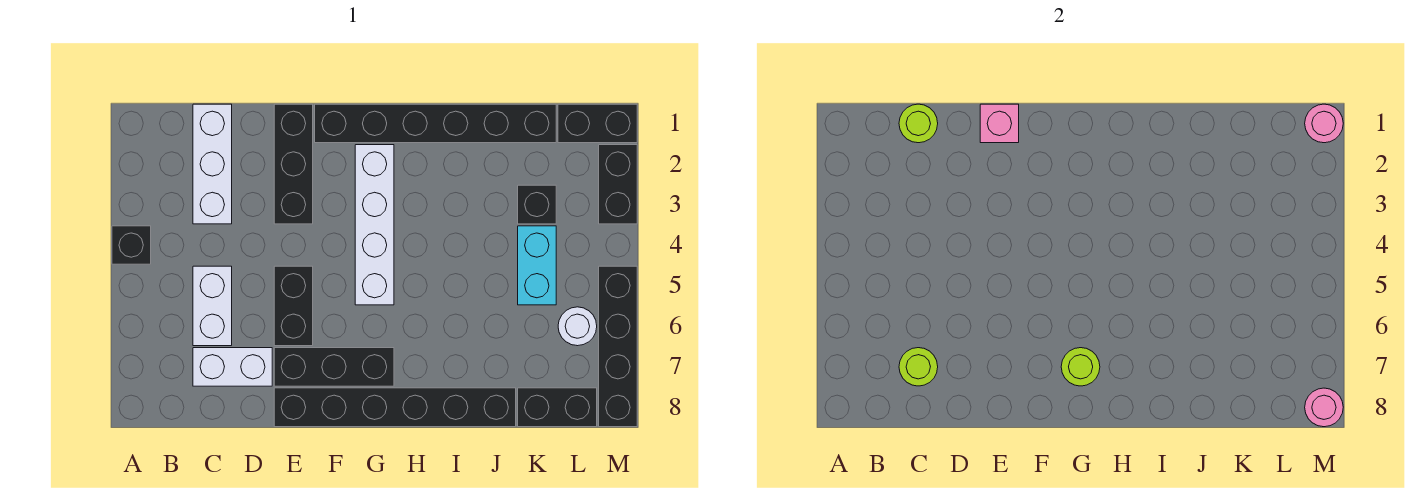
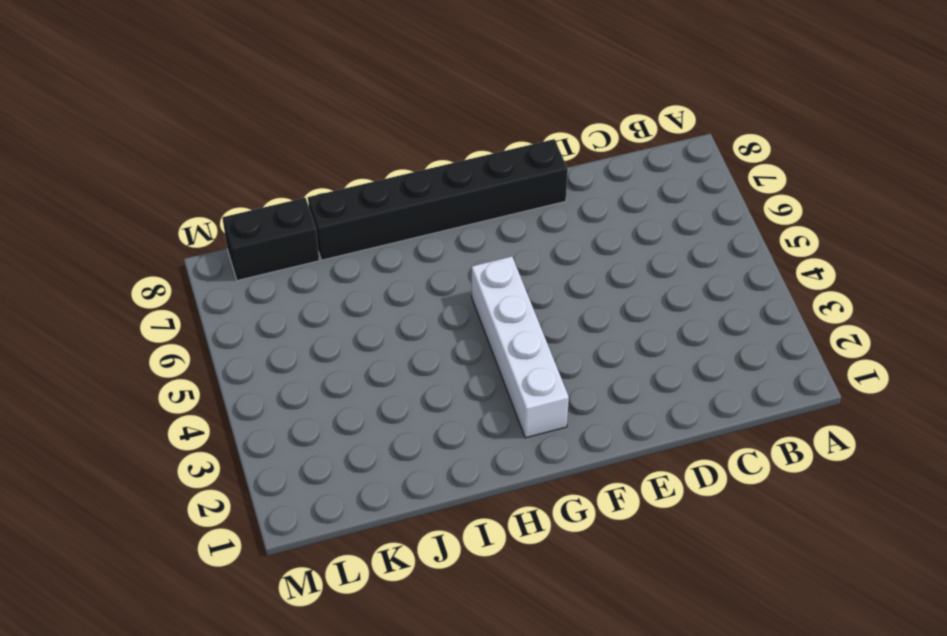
none -> black 1x1 brick [112,226,151,264]
none -> white 1x3 brick [193,104,232,224]
none -> white 1x2 brick [193,266,232,346]

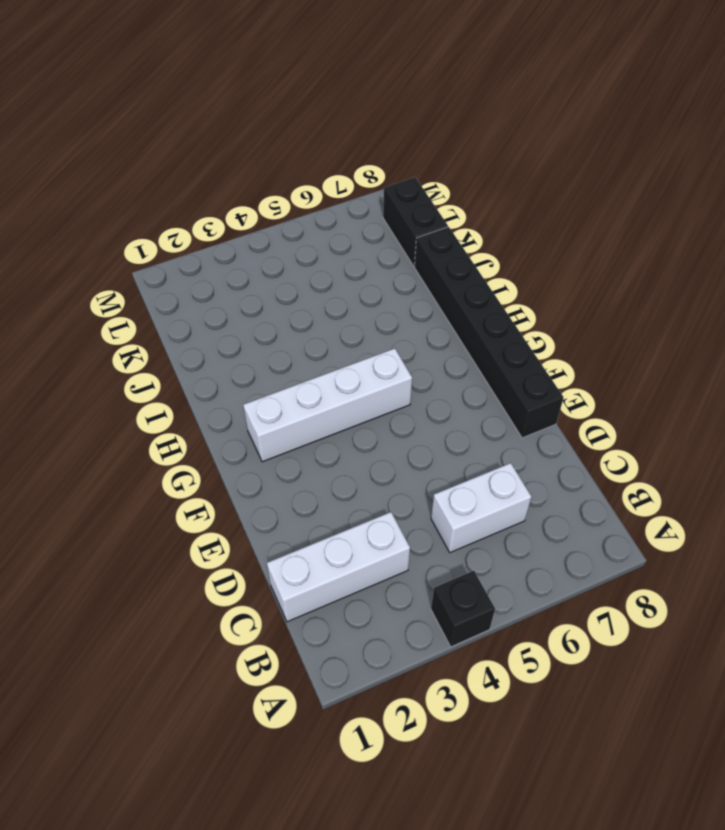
none -> white 1x2 brick [193,348,272,386]
none -> black 1x3 brick [274,104,313,224]
none -> black 1x2 brick [274,266,313,346]

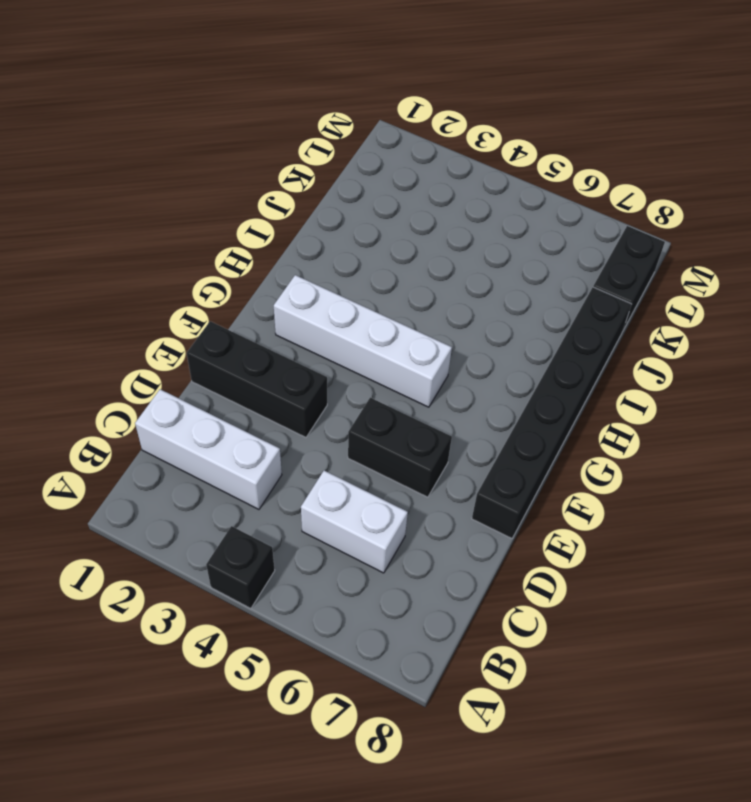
none -> white 1x2 brick [193,348,272,386]
none -> black 1x3 brick [274,348,394,386]
none -> black 1x6 brick [315,104,556,143]

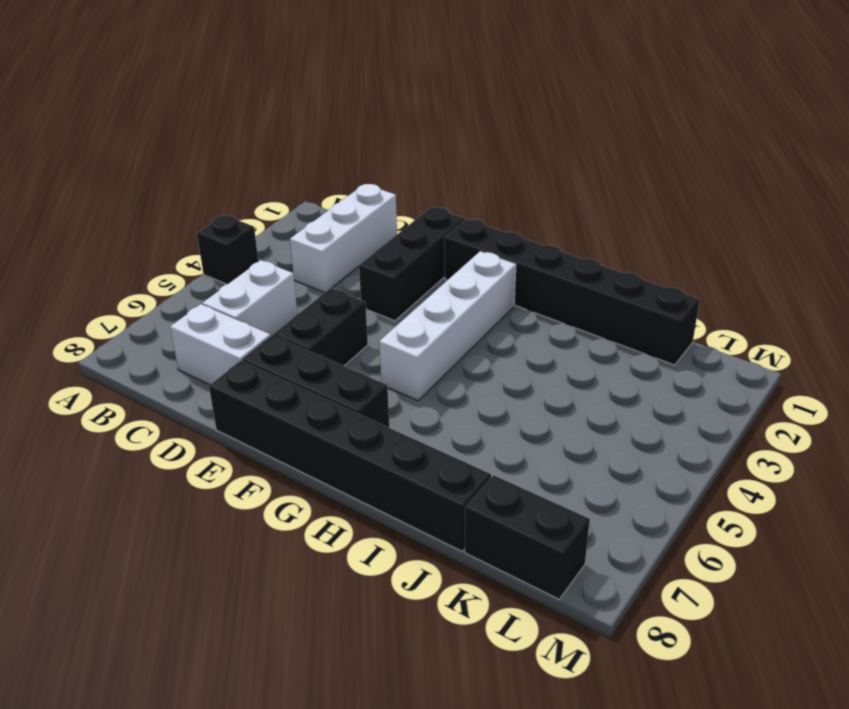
none -> black 1x1 brick [518,185,556,224]
none -> cyan 1x2 brick [518,226,556,305]
none -> black 1x2 brick [558,104,637,143]

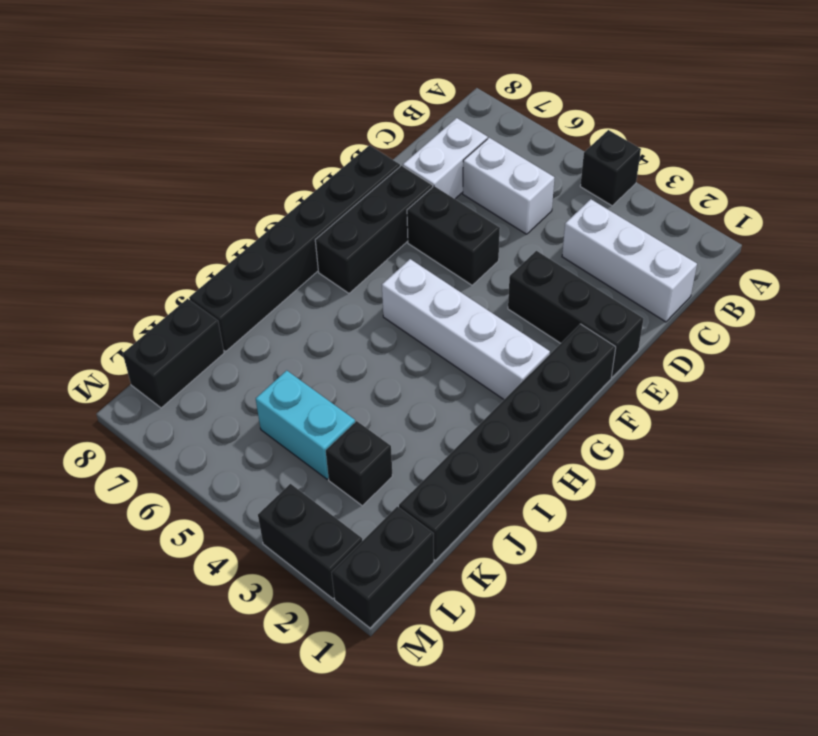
none -> white 1x1 round brick [558,307,597,346]
none -> black 1x4 brick [599,266,637,427]
none -> lime 1x1 round brick [899,104,938,143]

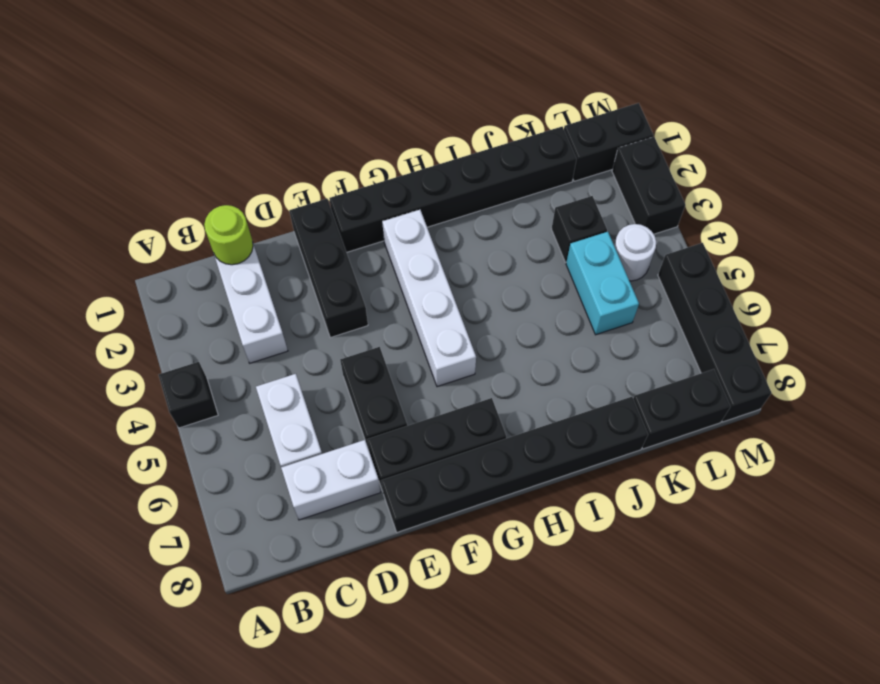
white 1x1 round brick [614,224,656,281] -> white 1x1 round brick moved to [558,307,597,346]
none -> lime 1x1 round brick [899,348,938,386]
none -> pink 1x1 brick [980,104,1019,143]
none -> lime 1x1 round brick [1061,348,1100,386]

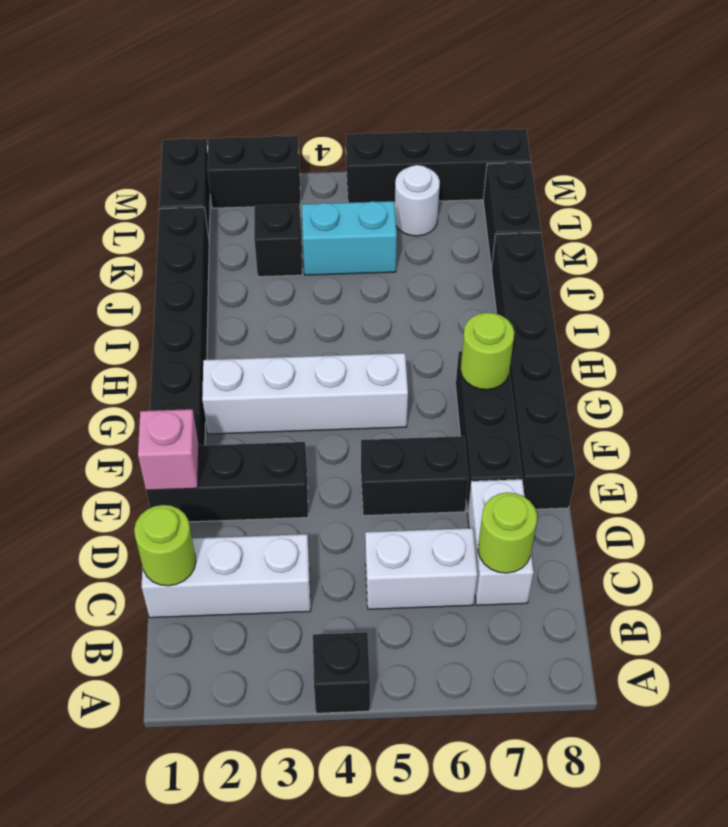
none -> pink 1x1 round brick [1305,104,1343,143]
none -> pink 1x1 round brick [1305,388,1343,427]

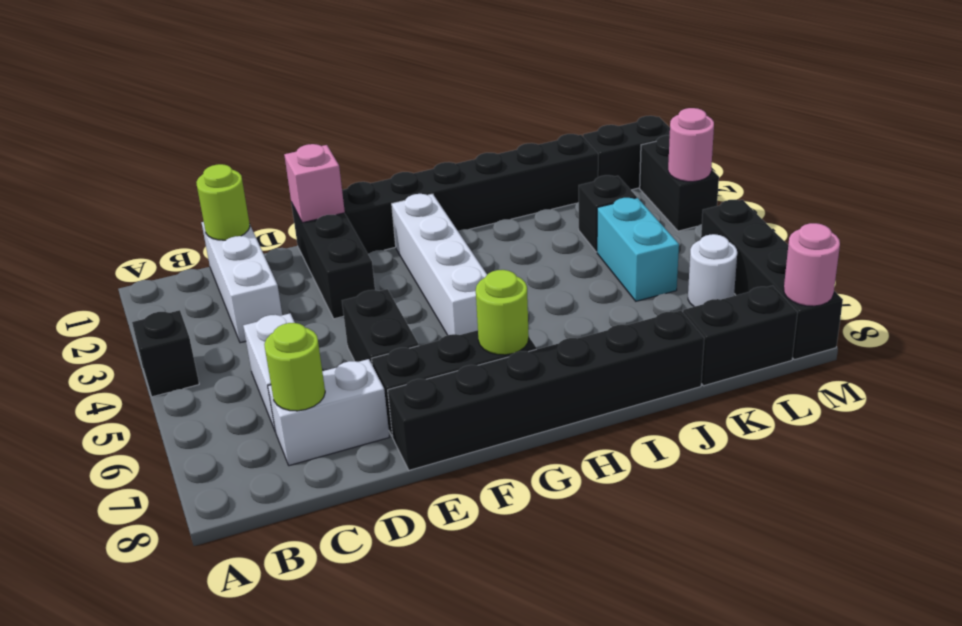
pink 1x1 round brick [668,108,714,182] -> pink 1x1 round brick moved to [1305,104,1343,143]

